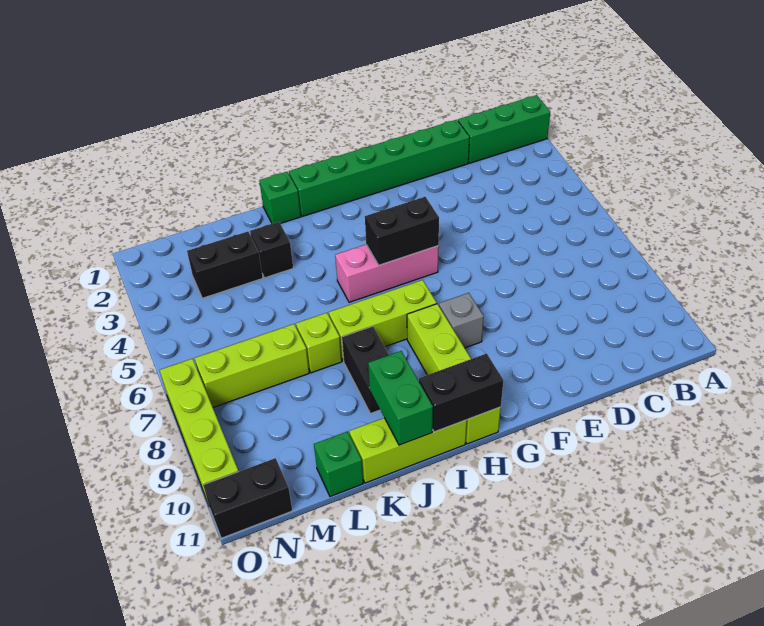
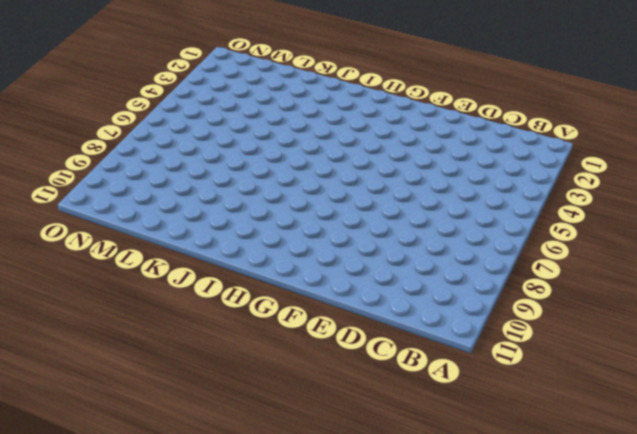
none -> green 1x3 brick [458,95,550,163]
none -> green 1x6 brick [289,120,470,216]
none -> pink 1x3 brick [335,245,439,302]

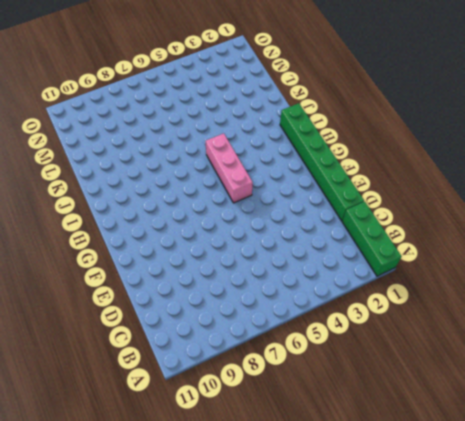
none -> grey 1x1 brick [439,293,484,348]
none -> lime 1x3 brick [329,280,437,361]
none -> lime 1x4 brick [407,304,501,444]

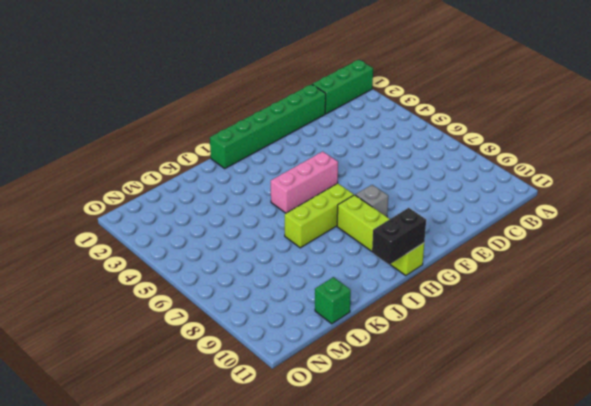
none -> lime 1x3 brick [349,418,467,483]
none -> green 1x1 brick [259,172,301,224]
none -> black 1x2 brick [342,326,389,413]

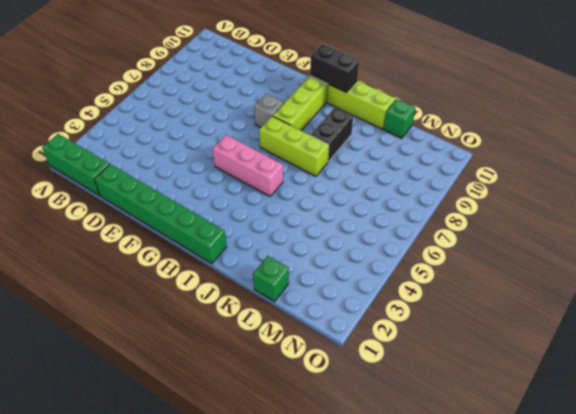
green 1x1 brick [253,256,289,302] -> green 1x1 brick moved to [259,172,301,224]
none -> black 1x1 brick [250,222,293,278]
none -> lime 1x1 brick [296,313,342,373]
none -> black 1x2 brick [187,232,263,298]

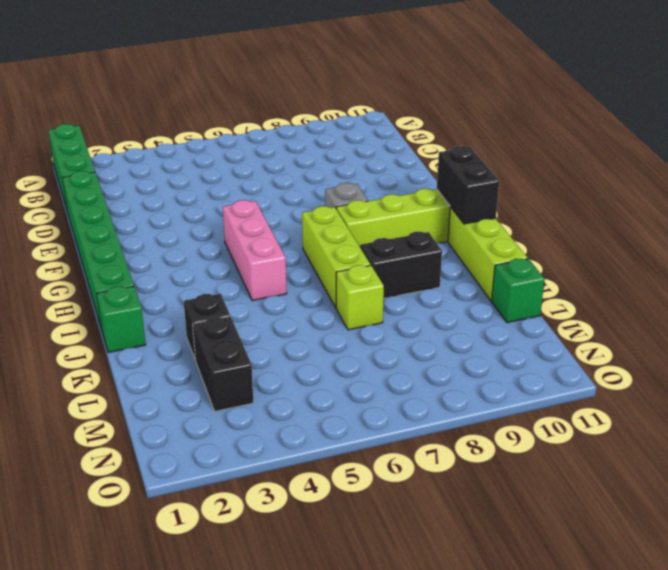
none -> lime 1x3 brick [195,324,309,407]
none -> black 1x2 brick [203,458,292,538]
none -> lime 1x4 brick [160,359,239,502]

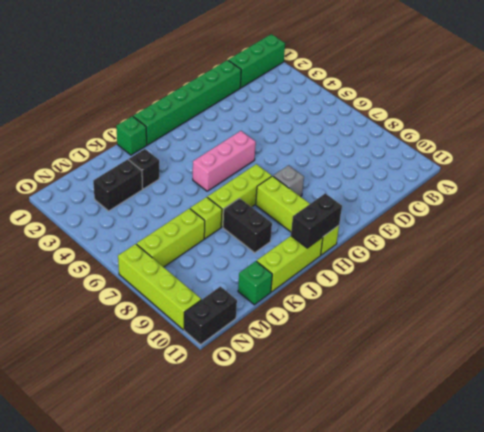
none -> black 1x2 brick [365,197,439,265]
none -> green 1x2 brick [368,351,433,445]

